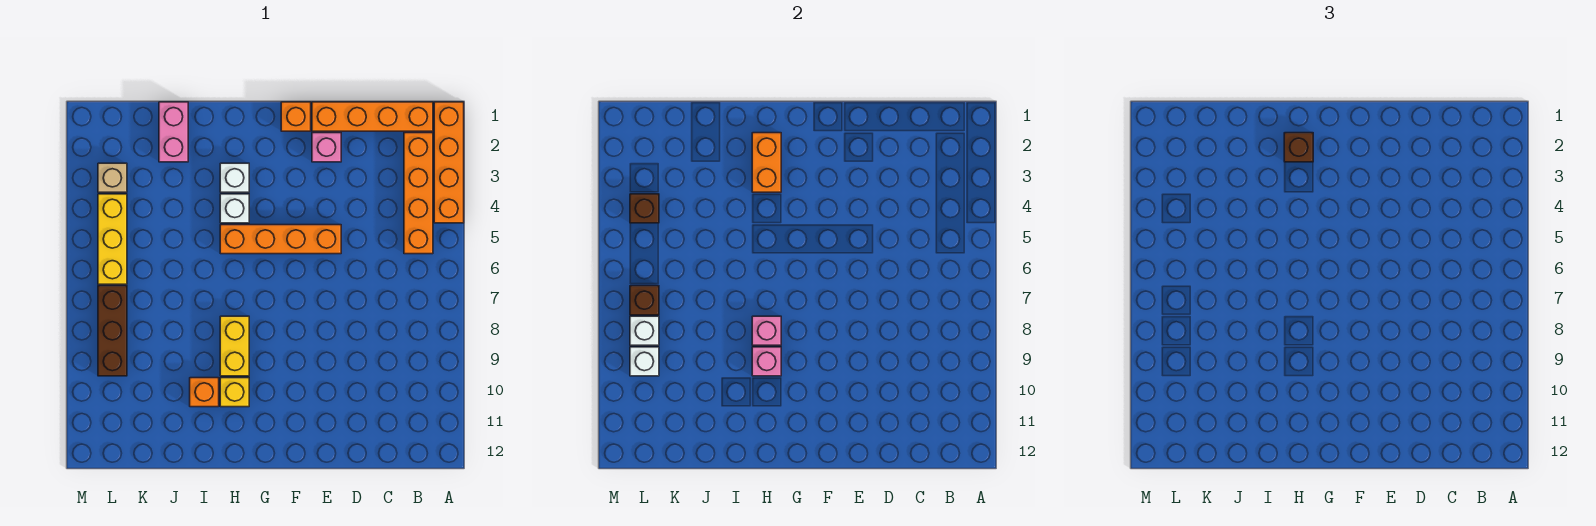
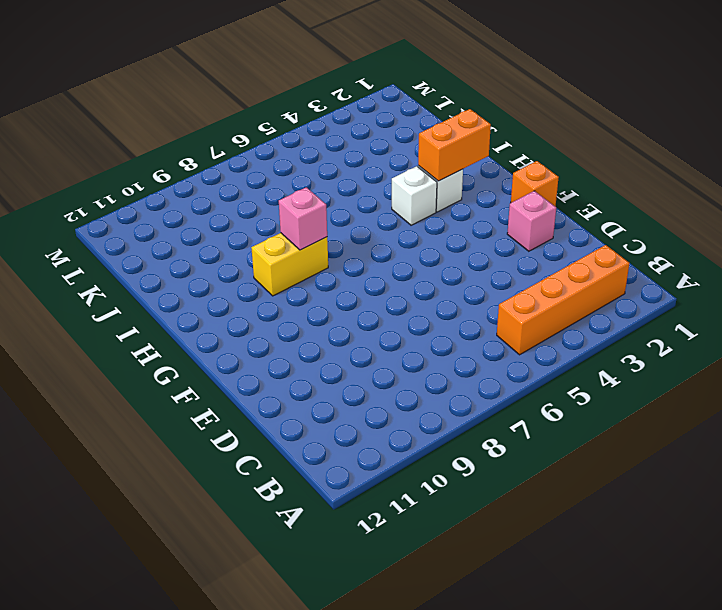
none -> orange 1x4 brick [434,102,464,223]
none -> orange 1x4 brick [312,102,433,131]
none -> orange 1x4 brick [220,225,341,254]

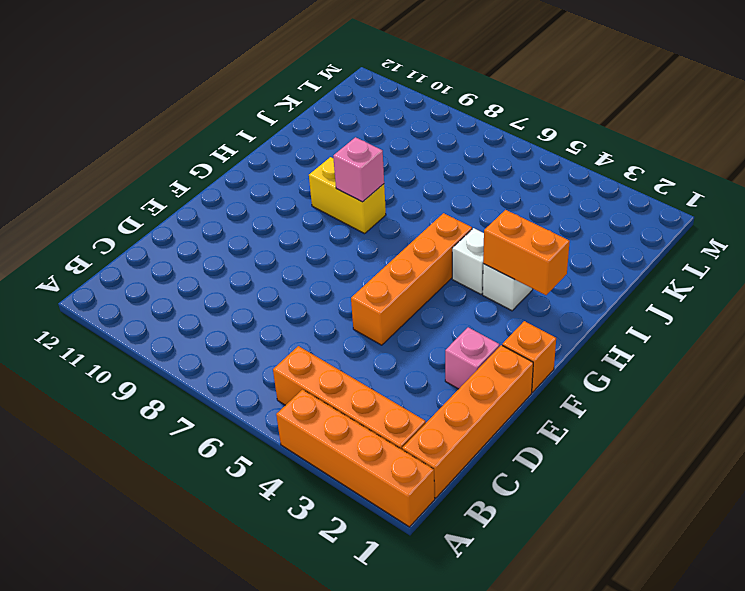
none -> yellow 1x1 brick [220,378,249,407]
none -> orange 1x1 brick [190,378,219,407]
none -> pink 1x2 brick [159,102,188,162]

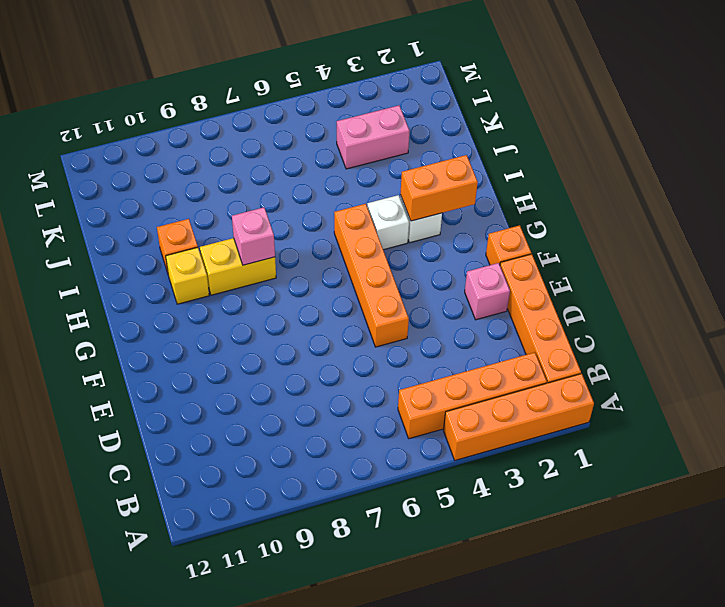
pink 1x2 brick [337,105,409,169] -> pink 1x2 brick moved to [159,102,188,162]
none -> tan 1x1 brick [98,163,127,192]
none -> yellow 1x3 brick [98,194,127,284]
none -> brown 1x3 brick [98,286,127,376]

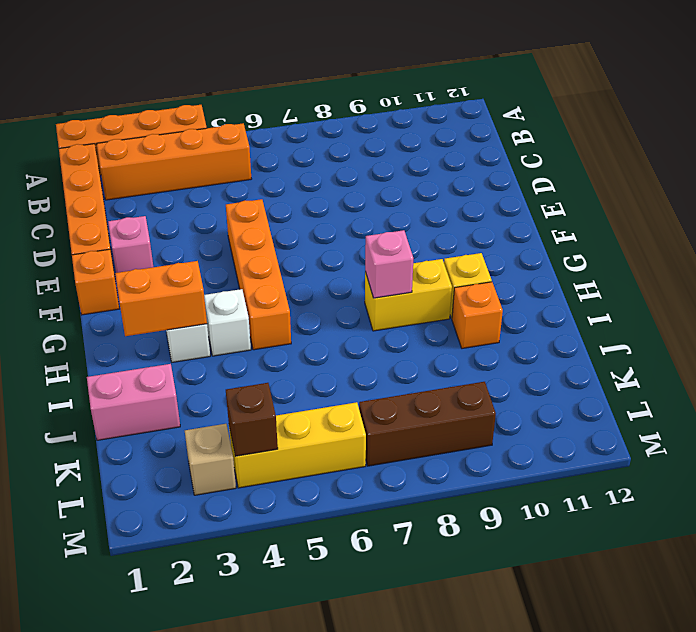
none -> pink 1x1 brick [752,347,781,376]
none -> brown 1x1 brick [630,286,659,315]
none -> white 1x1 brick [630,316,659,345]

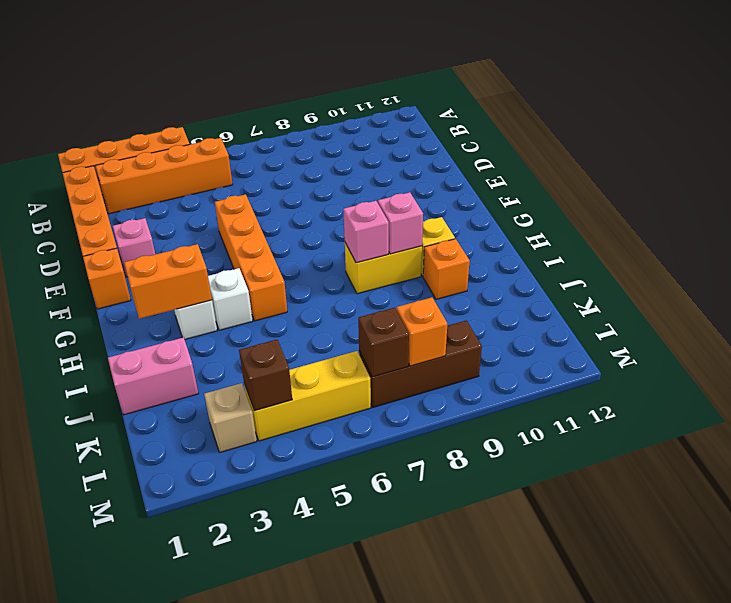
orange 1x1 brick [396,297,447,366] -> white 1x1 brick [630,316,659,345]
none -> white 1x1 brick [630,347,659,376]
none -> brown 1x1 brick [1284,133,1313,162]

